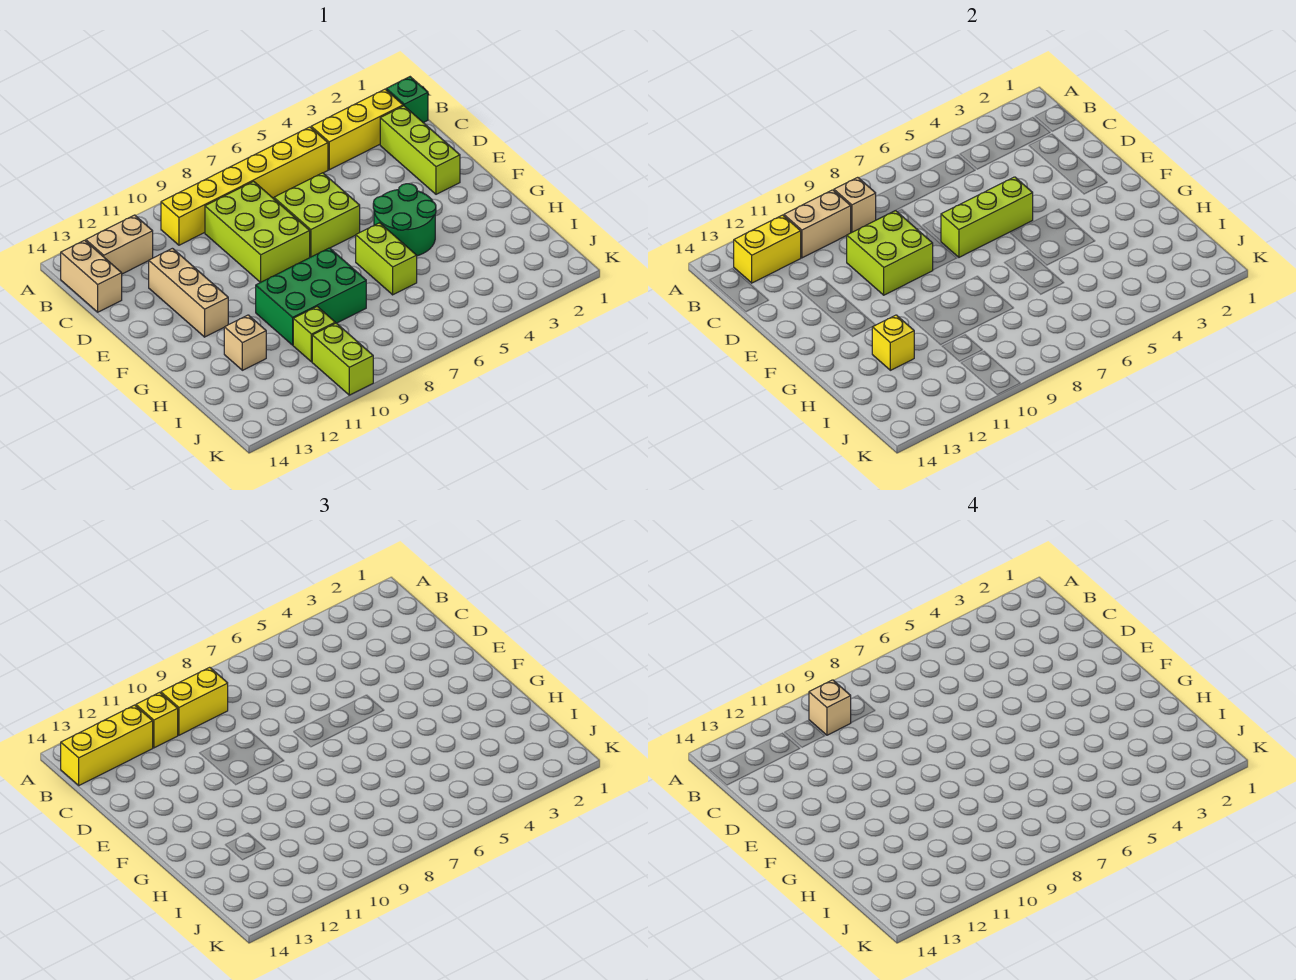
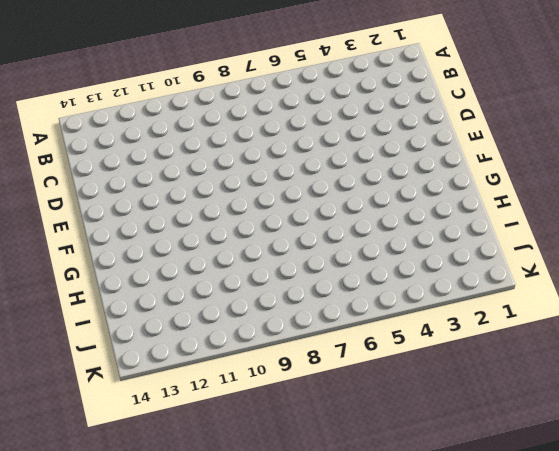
none -> green 1x1 brick [386,77,428,123]
none -> yellow 1x3 brick [311,89,403,170]
none -> yellow 1x6 brick [161,127,328,245]

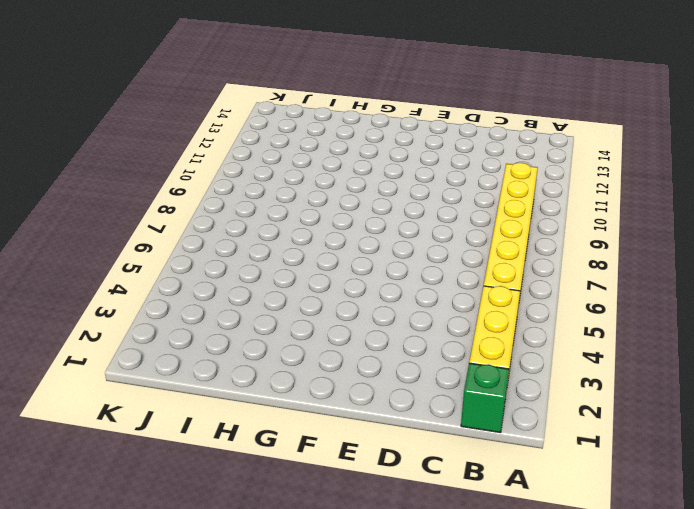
none -> tan 1x2 brick [86,215,153,274]
none -> tan 1x2 brick [61,240,122,312]
none -> lime 1x3 brick [380,106,460,194]

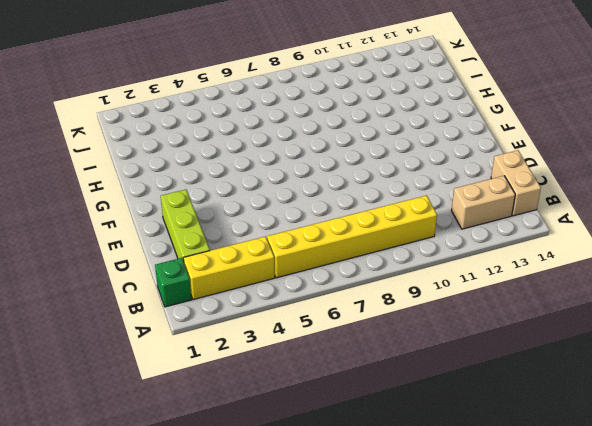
none -> lime 2x3 brick [205,181,310,282]
none -> lime 2x2 brick [274,173,360,257]
none -> tan 1x3 brick [149,248,228,337]

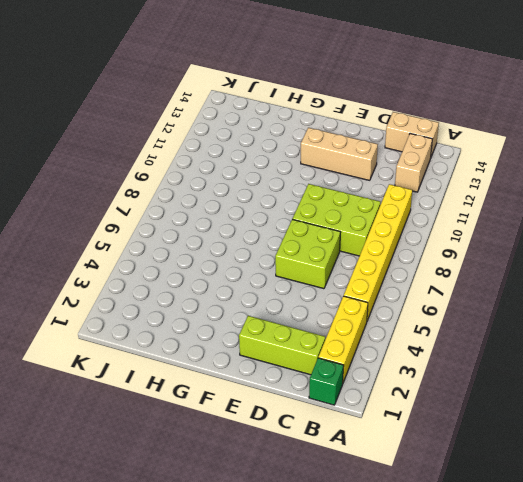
none -> green 2x2 round brick [373,184,436,256]
none -> lime 1x2 brick [356,223,417,295]
none -> green 2x3 brick [256,248,366,345]

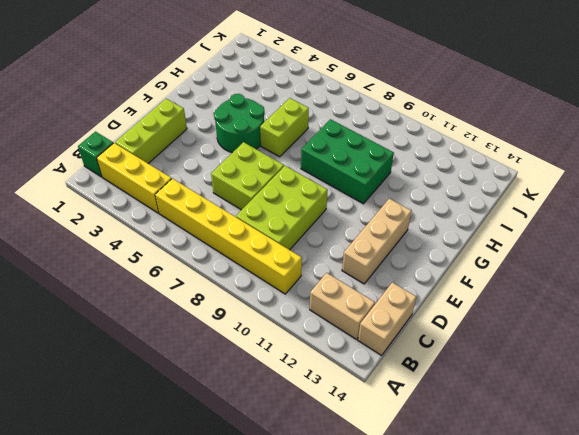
none -> tan 1x1 brick [224,315,266,370]
none -> lime 1x1 brick [293,307,335,362]
none -> lime 1x2 brick [312,323,373,395]

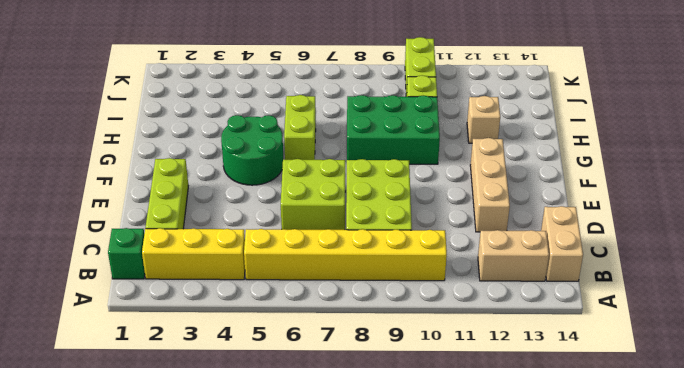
none -> tan 1x1 brick [834,177,876,233]
none -> tan 1x2 brick [784,190,851,258]
none -> yellow 1x2 brick [734,215,801,283]

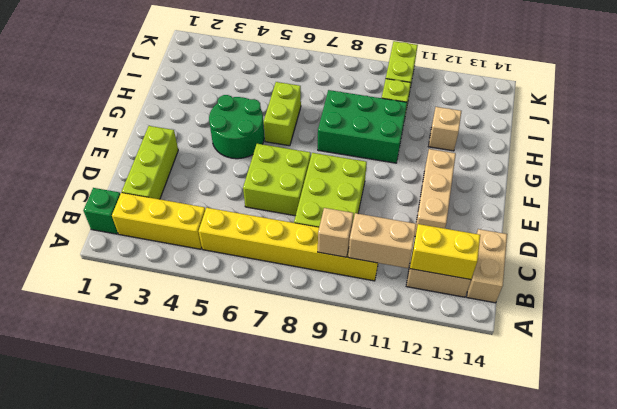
none -> lime 2x2 brick [847,211,933,295]
none -> lime 1x3 brick [941,177,1033,257]
none -> yellow 1x1 brick [872,315,914,370]

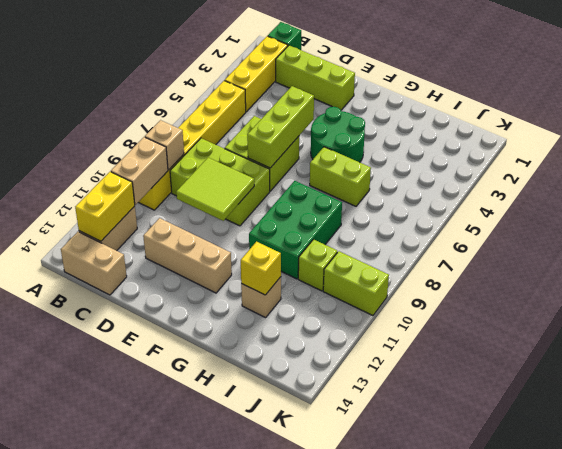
lime 2x2 tile [176,158,254,221] -> lime 2x2 brick [847,211,933,295]
none -> yellow 1x2 brick [161,667,228,735]
none -> yellow 1x1 brick [136,692,178,748]
none -> yellow 1x3 brick [61,705,153,785]

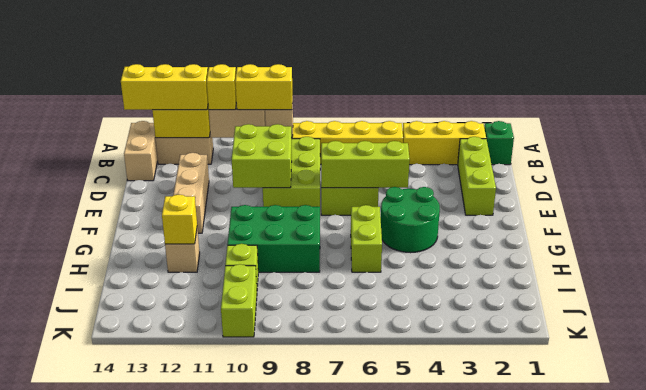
none -> tan 1x1 brick [809,680,851,735]

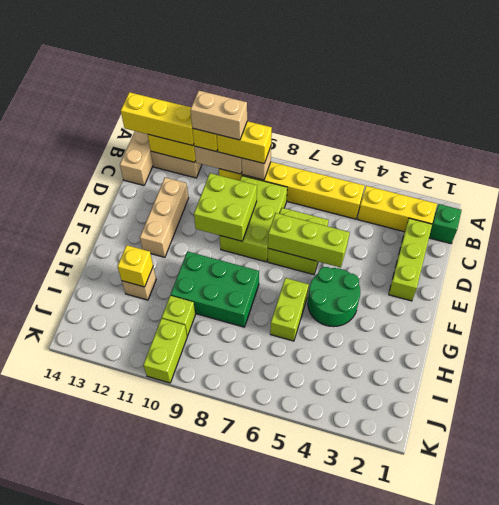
tan 1x2 brick [190,91,247,140] -> tan 1x1 brick [809,680,851,735]

